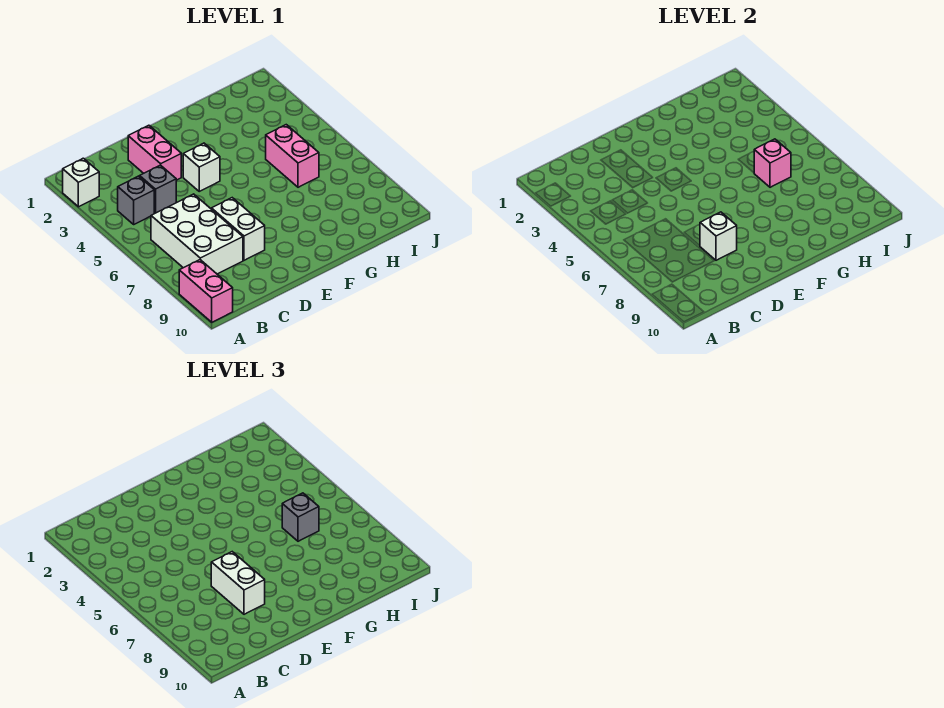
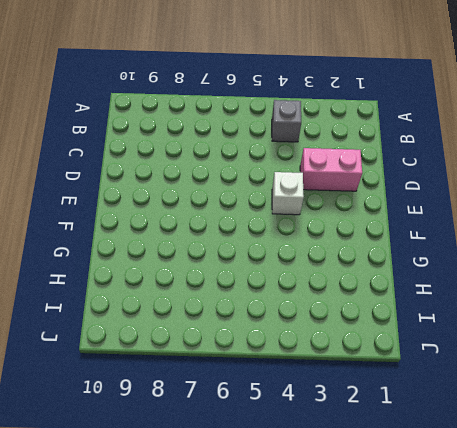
none -> white 1x1 brick [63,158,99,207]
none -> pink 1x2 brick [179,260,233,322]
none -> white 2x3 brick [151,194,243,274]

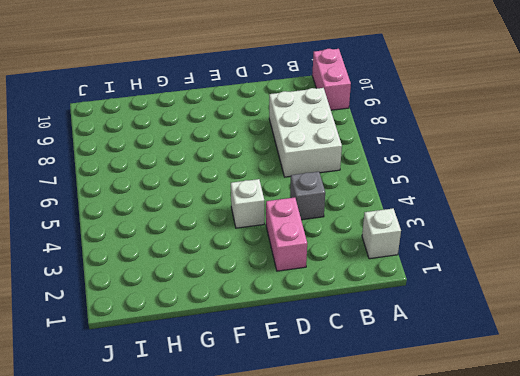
none -> grey 1x1 brick [118,176,154,224]
none -> white 1x2 brick [211,198,265,260]
none -> pink 1x2 brick [266,125,319,187]

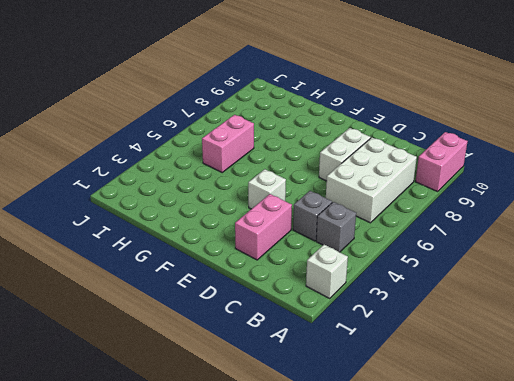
none -> white 1x1 brick [700,212,737,260]
none -> pink 1x1 brick [754,139,791,187]
none -> white 1x2 brick [211,552,265,614]

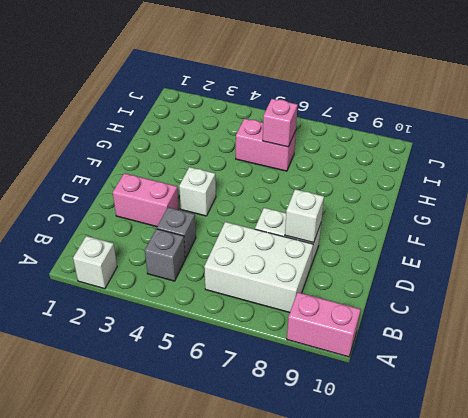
none -> white 1x2 brick [211,552,265,614]
none -> grey 1x1 brick [282,493,319,541]

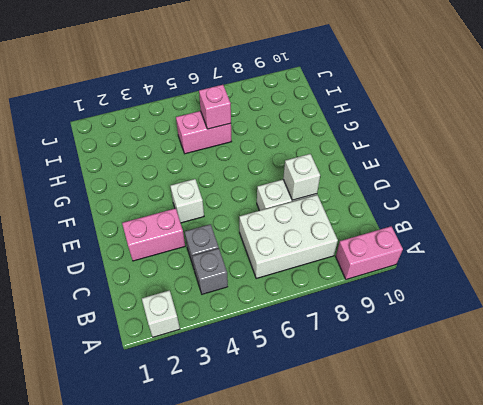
none -> white 1x2 brick [211,552,265,614]
none -> grey 1x1 brick [282,493,319,541]

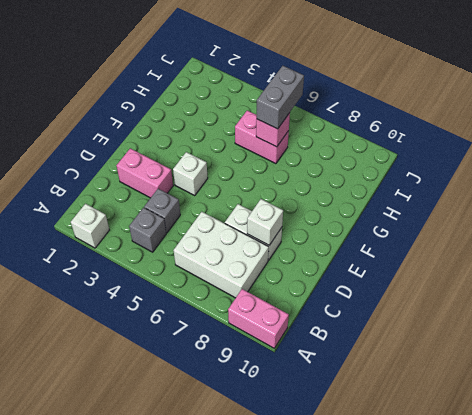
grey 1x2 brick [257,66,304,129] -> grey 1x1 brick [282,493,319,541]
none -> white 1x2 brick [211,552,265,614]

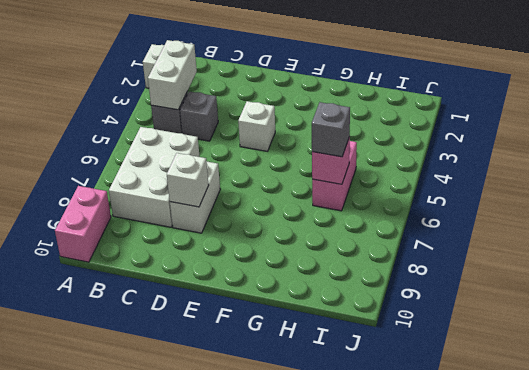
white 1x2 brick [148,40,197,110] -> white 1x2 brick moved to [211,552,265,614]
none -> pink 1x2 brick [128,125,181,180]

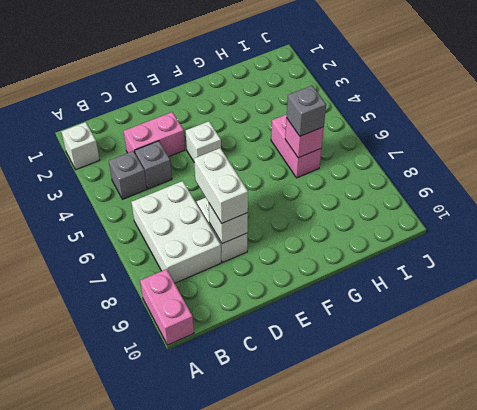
pink 1x2 brick [124,112,185,157] -> pink 1x2 brick turned to [128,125,181,180]

